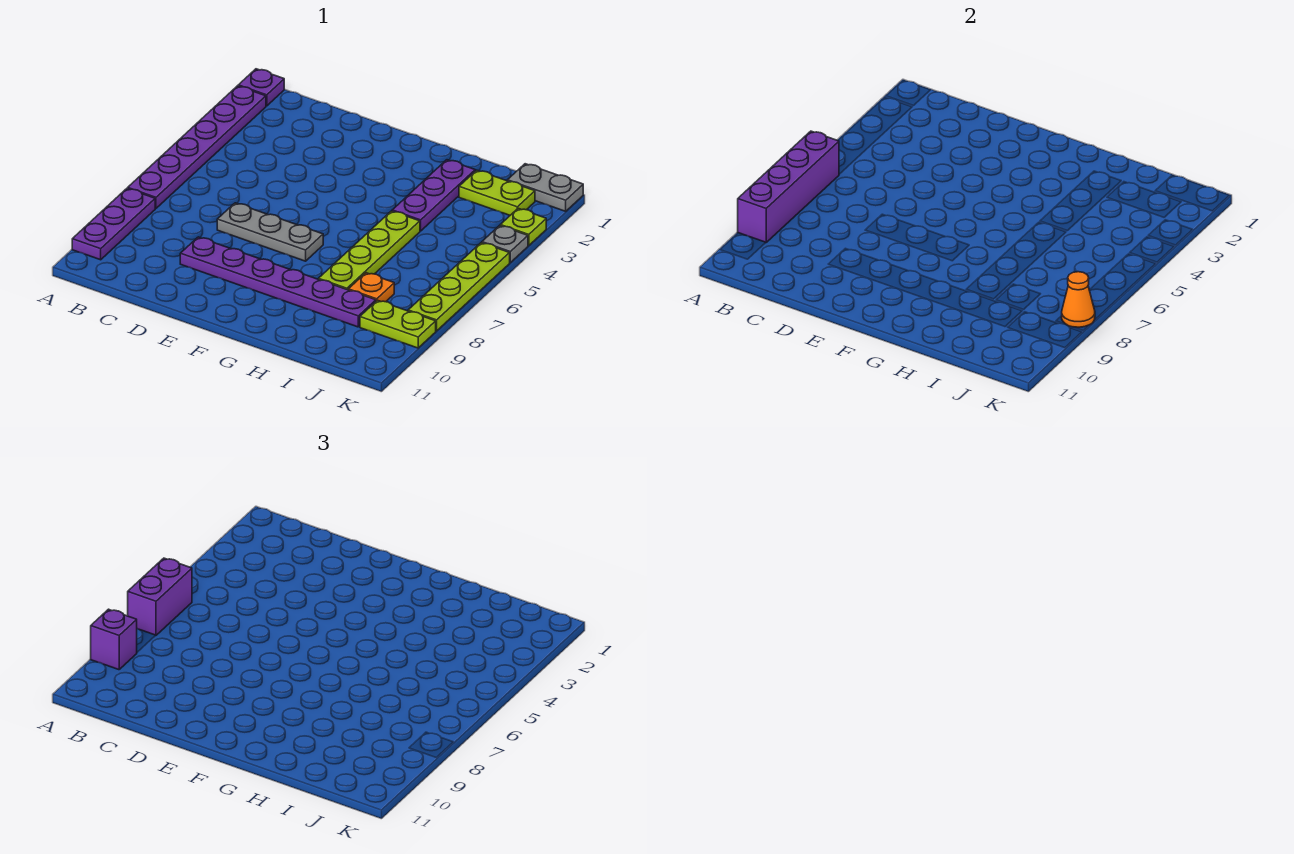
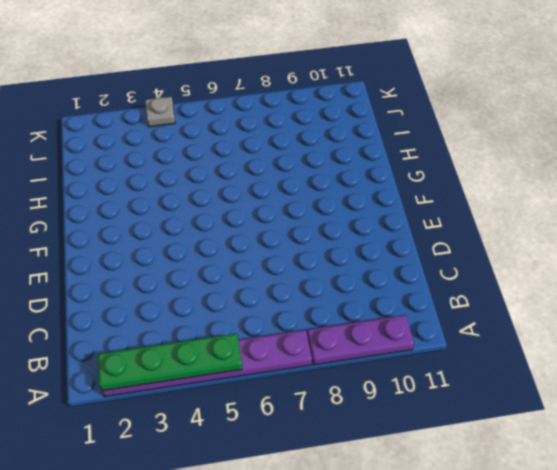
green 1x4 plate [98,333,242,391] -> none
none -> purple 1x1 plate [238,69,284,106]
none -> grey 1x3 plate [217,203,323,261]
none -> purple 1x6 plate [180,237,376,327]

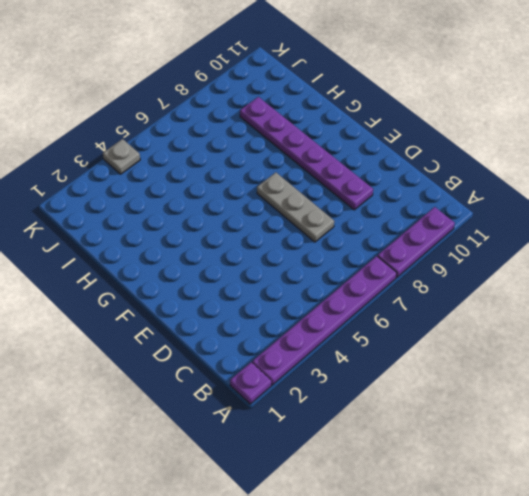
none -> purple 1x3 plate [392,160,475,231]
none -> lime 1x4 plate [319,211,420,290]
none -> lime 1x2 plate [459,170,535,215]

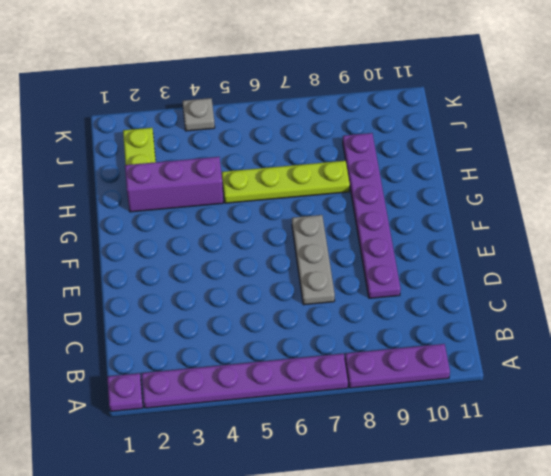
purple 1x3 brick [125,157,223,212] -> purple 1x3 plate [392,160,475,231]
none -> orange 1x1 plate [348,273,394,302]
none -> grey 1x2 plate [507,164,583,211]
none -> lime 1x2 plate [360,300,436,348]

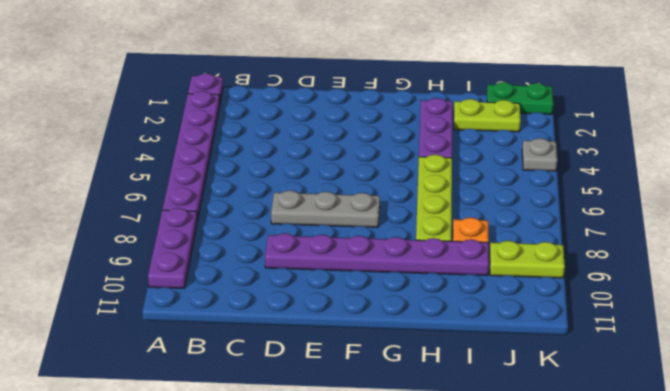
green 1x2 plate [487,82,553,114] -> grey 1x2 plate [507,164,583,211]
none -> lime 1x1 plate [500,208,546,246]
none -> lime 1x4 plate [408,243,510,331]
none -> purple 1x4 brick [738,131,839,243]

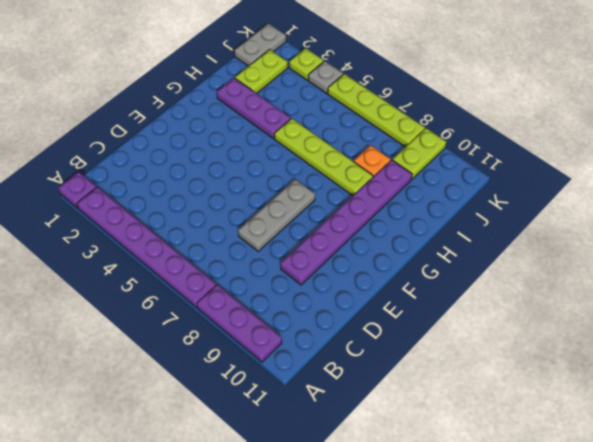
none -> purple 1x4 brick [738,131,839,243]
none -> orange 1x1 cone [1062,272,1095,327]
none -> purple 1x2 brick [128,558,192,635]

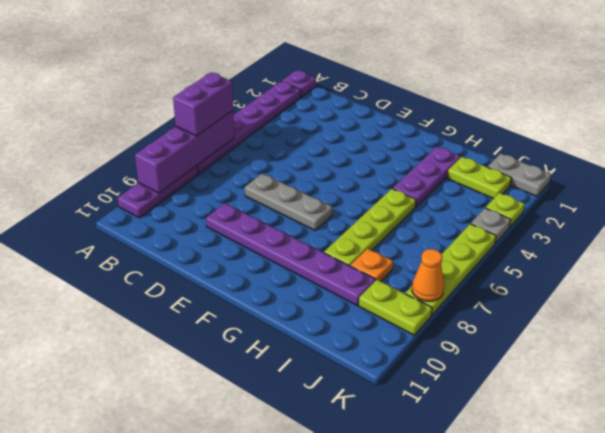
none -> purple 1x1 brick [91,609,137,670]

